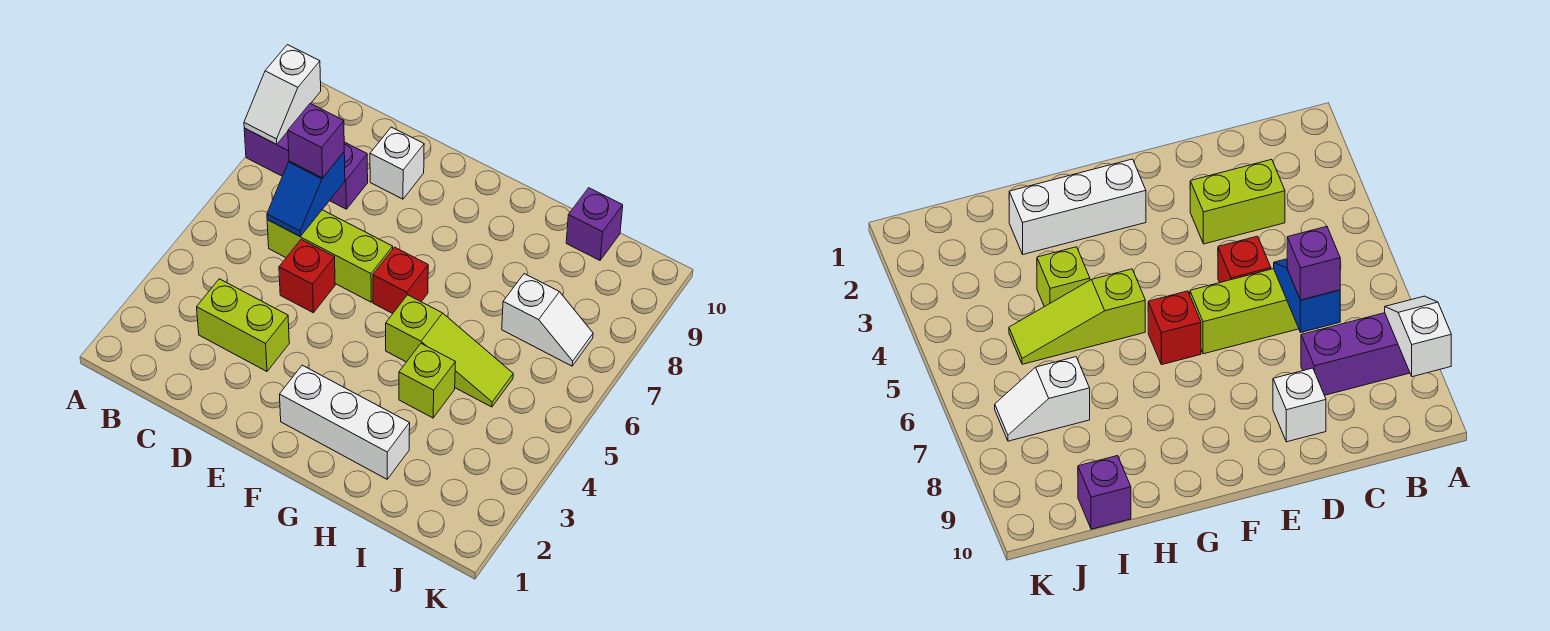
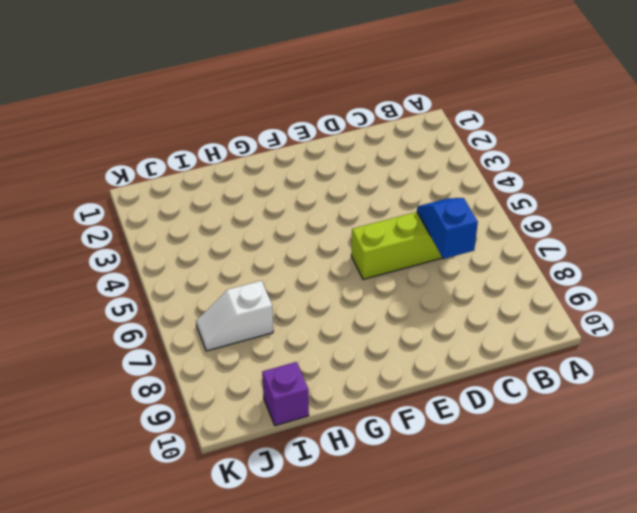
none -> purple 1x3 brick [244,128,368,209]
none -> lime 1x2 brick [197,279,289,371]
none -> red 1x1 brick [279,239,335,313]

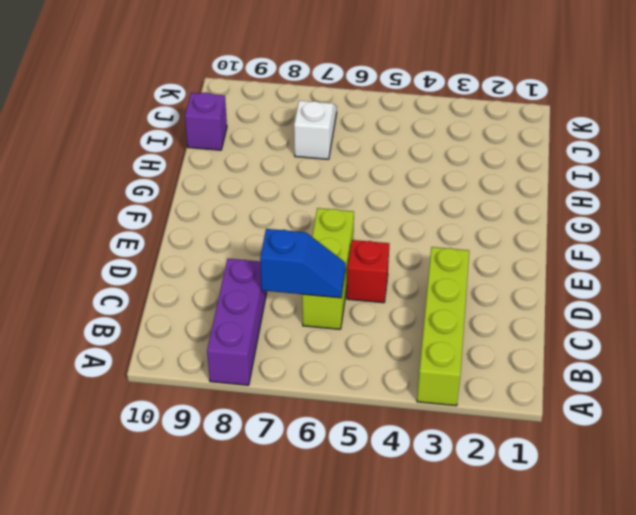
lime 1x4 brick [417,247,469,406] -> lime 1x2 brick [197,279,289,371]
none -> white 1x1 brick [370,127,424,199]
none -> white 1x3 brick [279,365,410,479]
none -> red 1x1 brick [373,247,428,314]

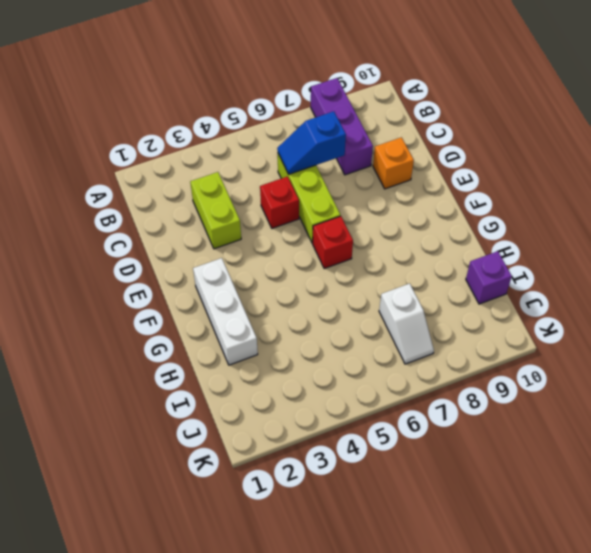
orange 1x1 brick [373,137,414,189] -> white 1x1 brick [370,127,424,199]
none -> lime 1x3 slope [386,295,513,407]
none -> lime 1x1 brick [399,344,455,418]
none -> white 1x2 slope [244,45,321,145]

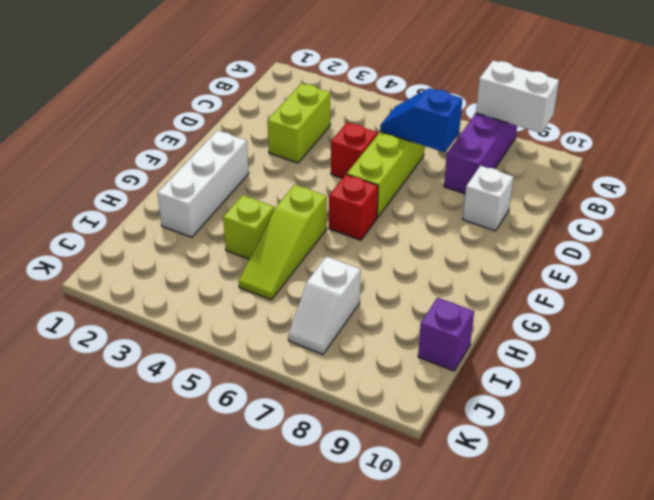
white 1x2 brick [476,61,559,133] -> white 1x2 slope [244,45,321,145]
none -> purple 1x1 brick [288,104,344,178]

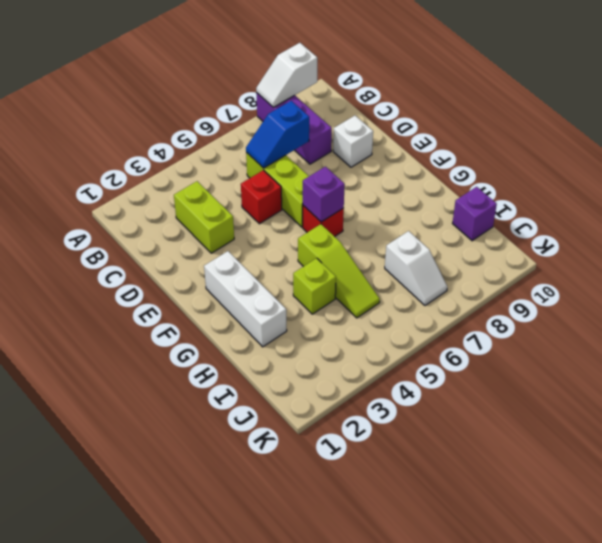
purple 1x1 brick [303,167,345,222] -> purple 1x1 brick moved to [288,104,344,178]

